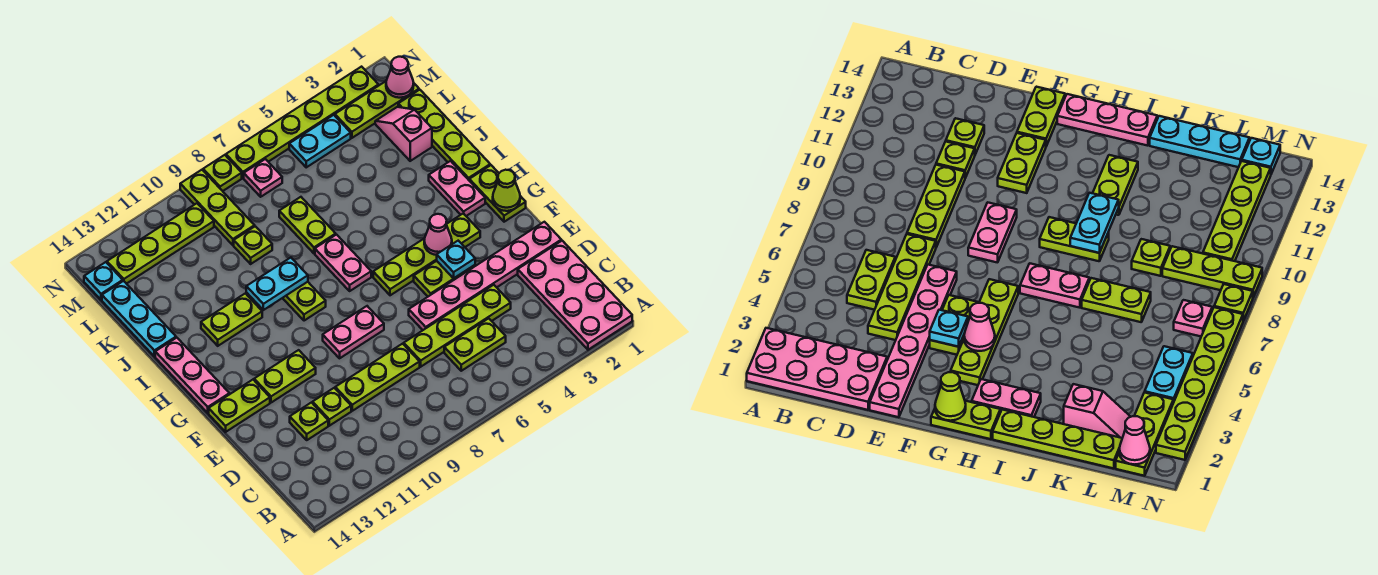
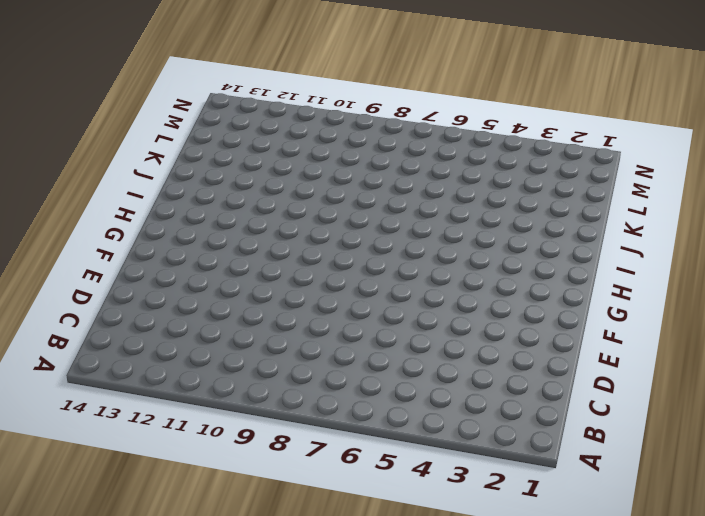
none -> pink 2x4 plate [518,241,632,350]
none -> lime 1x2 plate [444,318,506,371]
none -> lime 1x4 plate [404,285,511,367]
none -> lime 1x3 plate [335,344,420,411]

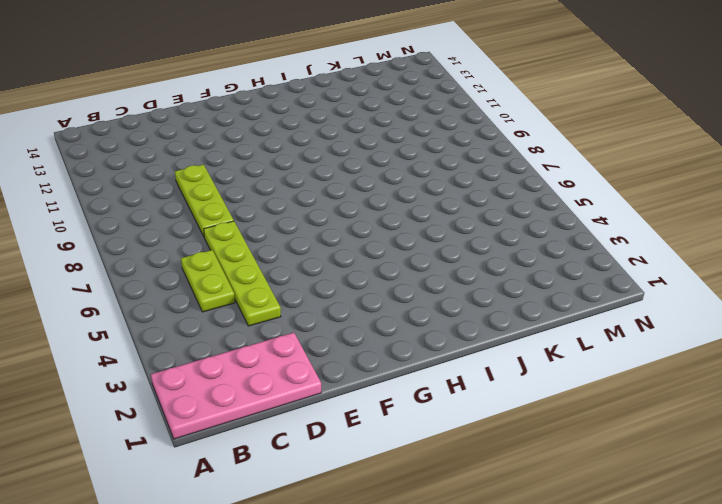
none -> lime 1x1 plate [313,388,351,426]
none -> lime 1x1 plate [290,403,328,440]
none -> pink 1x6 plate [409,222,561,330]
none -> lime 1x2 plate [414,261,475,296]

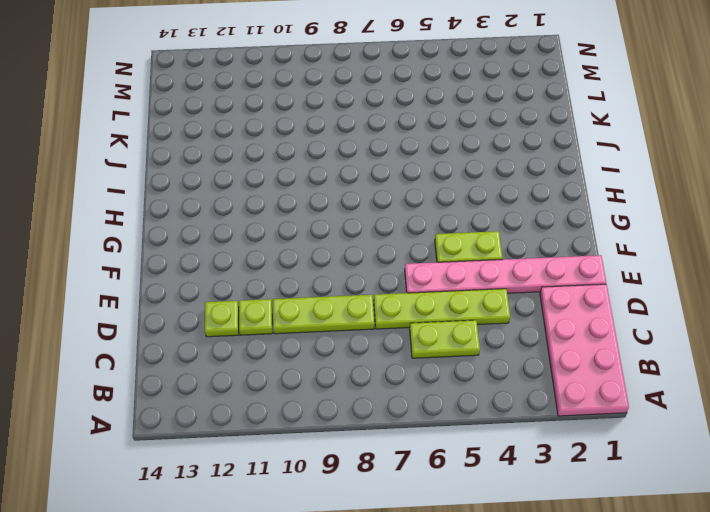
none -> pink 1x2 plate [323,306,384,358]
none -> lime 1x2 plate [254,350,316,403]
none -> lime 1x2 plate [209,380,270,432]
none -> lime 1x2 plate [469,165,526,222]

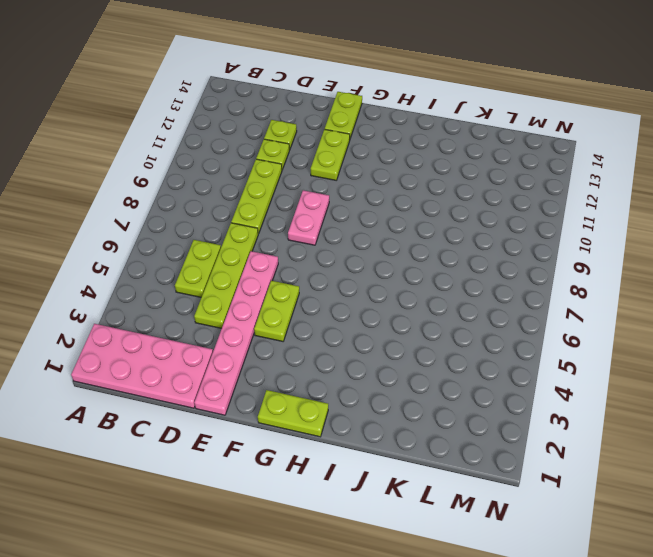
none -> lime 1x4 plate [373,213,480,295]
none -> pink 1x3 plate [155,338,229,413]
none -> pink 1x2 plate [429,161,485,216]
none -> pink 1x2 plate [315,235,371,291]

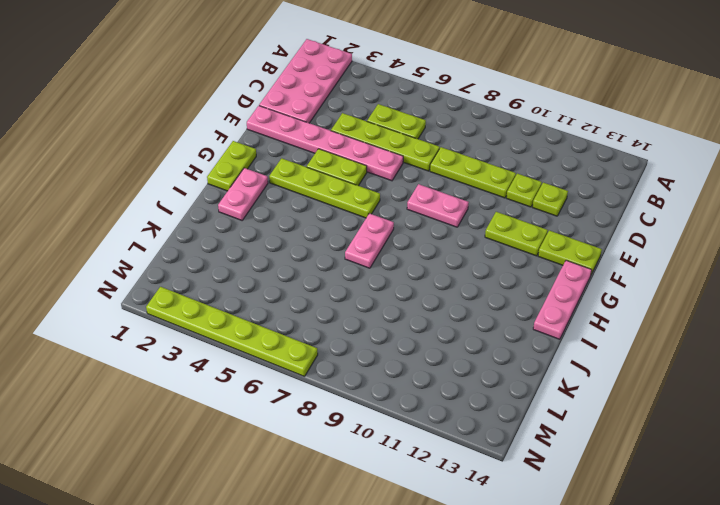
none -> lime 1x2 plate [283,282,326,321]
none -> lime 1x4 plate [398,90,490,180]
none -> lime 1x2 plate [201,293,262,346]
none -> lime 1x2 plate [279,197,336,253]

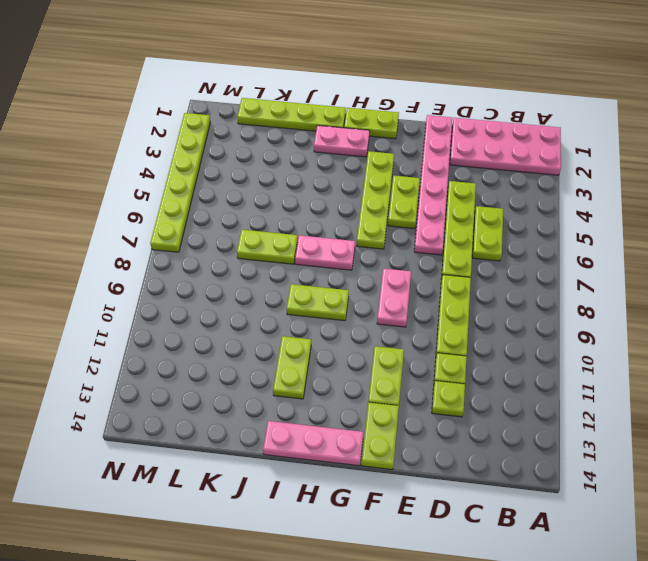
none -> cyan 1x3 plate [102,281,176,357]
none -> pink 1x2 slope [375,107,432,161]
none -> lime 1x1 plate [234,226,272,264]
none -> lime 1x3 plate [180,170,255,245]

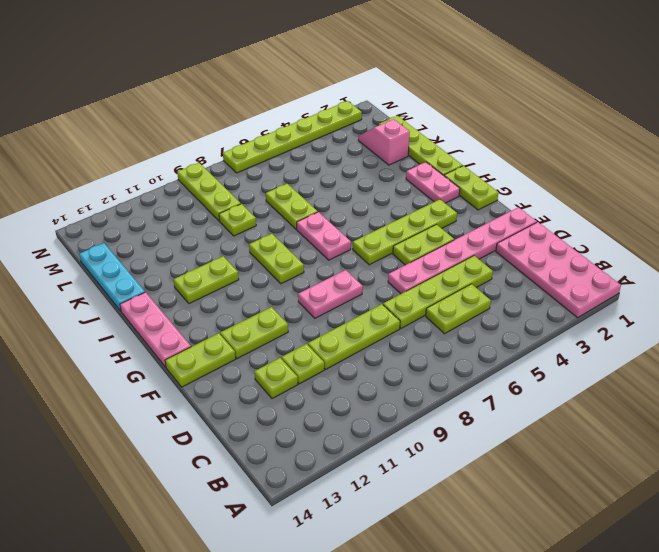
none -> lime 1x3 plate [335,81,419,138]
none -> cyan 1x2 plate [289,115,351,167]
none -> pink 1x1 plate [244,159,282,197]
none -> lime 1x4 plate [107,203,214,284]

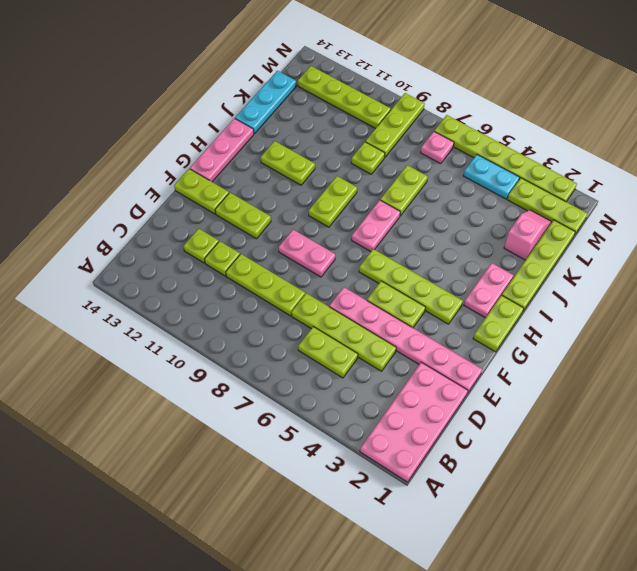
none -> cyan 1x1 plate [84,262,123,300]
none -> lime 1x1 plate [203,155,242,191]
none -> cyan 1x1 plate [437,241,475,279]
none -> lime 1x1 cone [493,170,520,211]

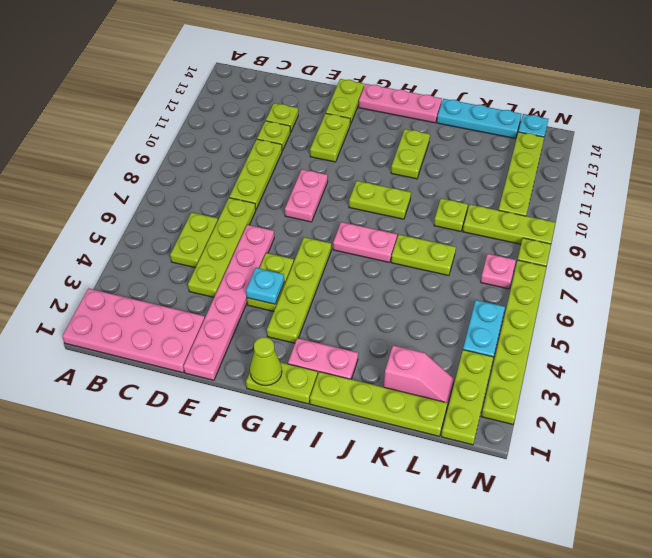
none -> pink 1x1 cone [424,214,452,255]
none -> cyan 1x2 plate [246,258,308,310]
none -> pink 1x1 cone [386,57,414,98]

